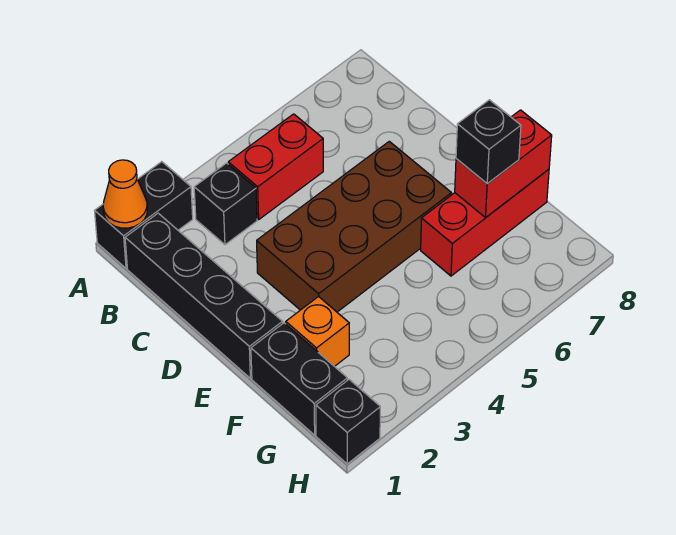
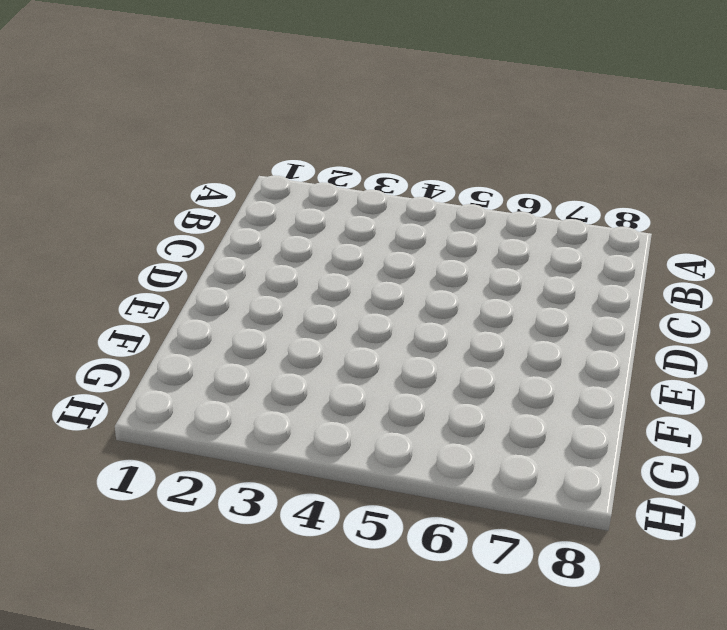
none -> black 1x2 brick [95,162,193,268]
none -> black 1x4 brick [125,213,283,378]
none -> black 1x1 brick [194,163,257,245]

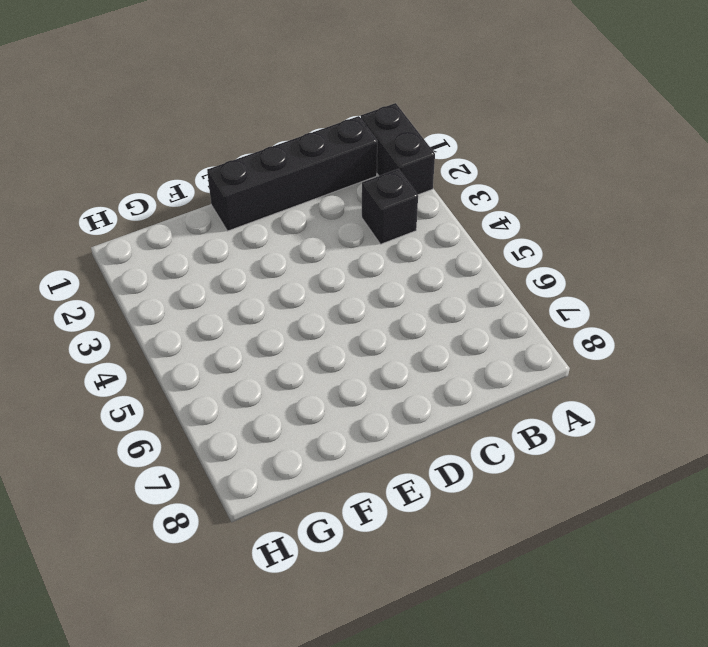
none -> red 1x2 brick [228,114,323,219]
none -> brown 2x4 brick [257,141,451,312]
none -> black 1x2 brick [251,323,347,435]

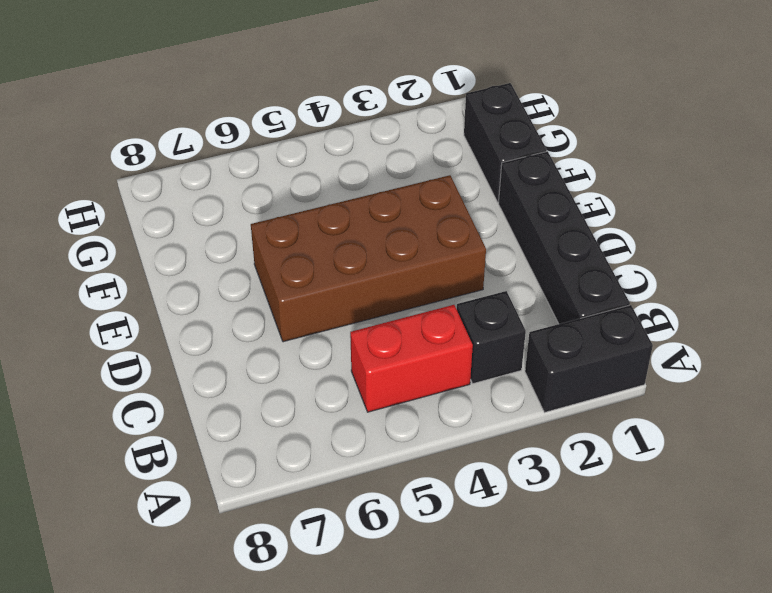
none -> orange 1x1 brick [286,296,349,367]
none -> red 1x3 brick [421,169,549,276]
none -> black 1x1 brick [316,380,380,464]

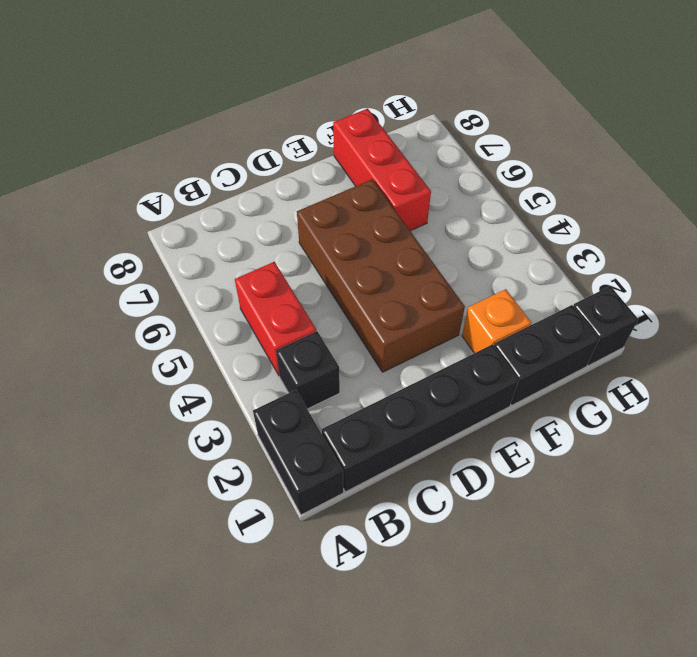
none -> orange 1x1 cone [103,160,147,228]
none -> red 1x2 brick [455,110,552,218]
none -> black 1x1 brick [456,100,521,184]

